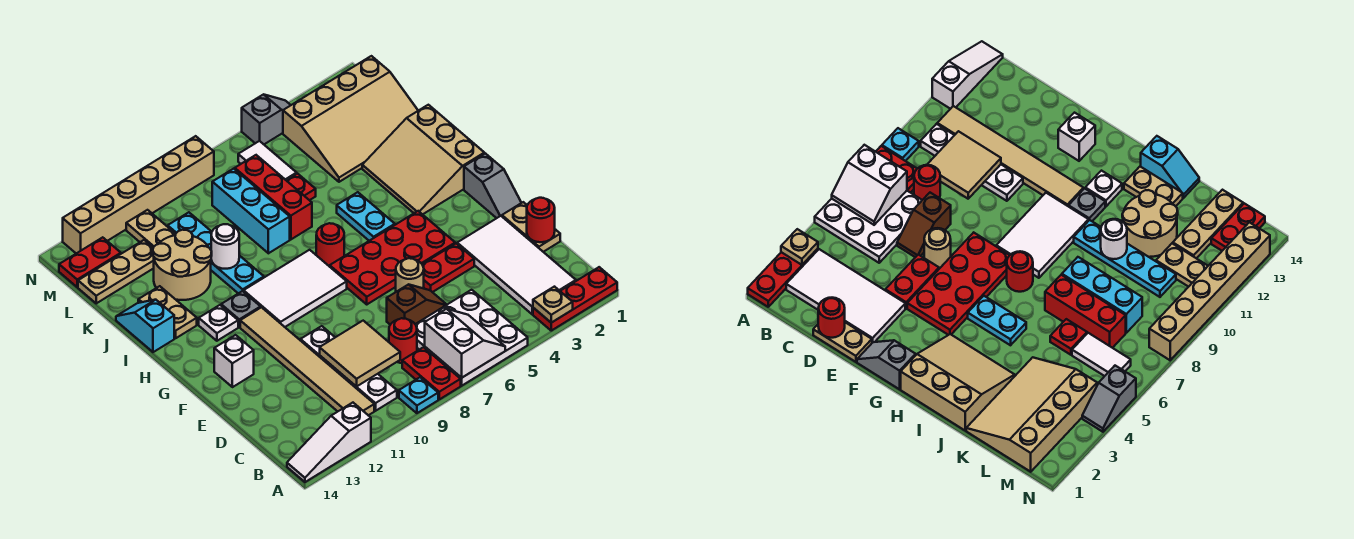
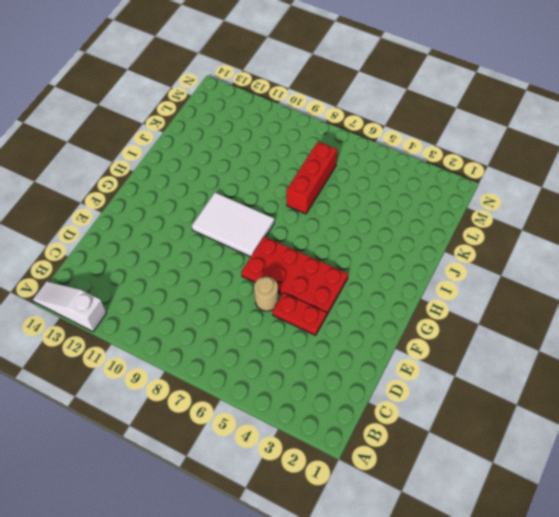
none -> red 1x3 plate [533,267,617,331]
none -> white 3x3 plate [415,290,528,386]
none -> red 1x2 plate [402,347,461,399]
none -> cyan 1x1 plate [399,377,438,413]

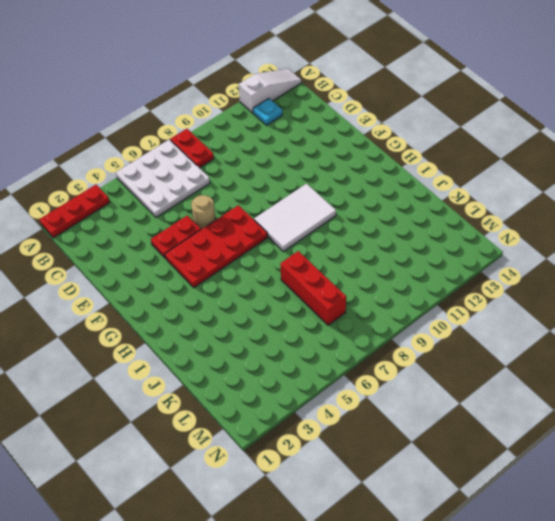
cyan 1x1 plate [253,99,282,125] -> cyan 1x1 plate moved to [399,377,438,413]
none -> white 2x4 tile [457,216,576,314]
none -> white 1x4 plate [301,326,397,411]
none -> tan 1x6 tile [240,307,374,415]
none -> red 1x1 round brick [389,318,417,363]

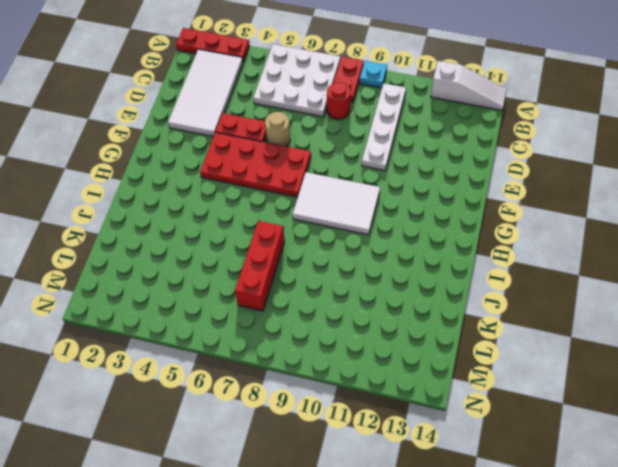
none -> tan 1x6 tile [240,307,374,415]
none -> tan 1x2 plate [502,202,560,252]
none -> brown 1x2 slope [387,284,447,325]
none -> grey 1x2 slope [464,153,521,218]

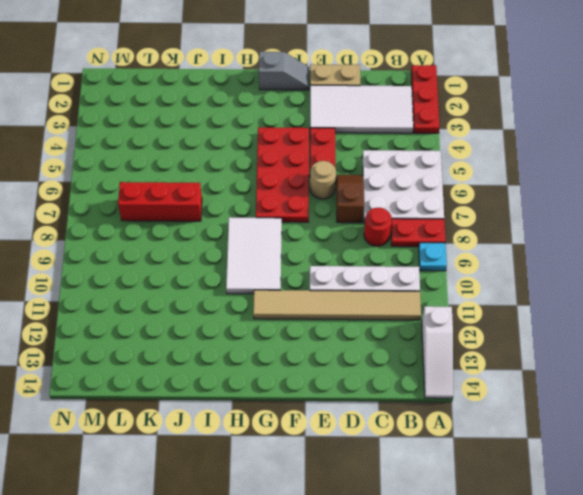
none -> white 1x1 brick [214,335,254,387]
none -> tan 3x3 slope [362,105,484,214]
none -> cyan 1x2 plate [337,192,395,241]
none -> red 1x1 round brick [316,223,344,267]

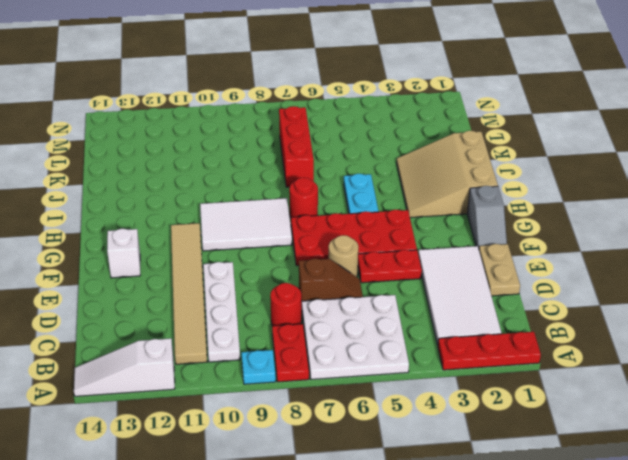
none -> grey 1x1 plate [221,291,261,327]
none -> white 1x1 plate [199,305,238,341]
none -> cyan 1x4 plate [168,212,264,293]
none -> tan 1x2 plate [138,286,197,338]

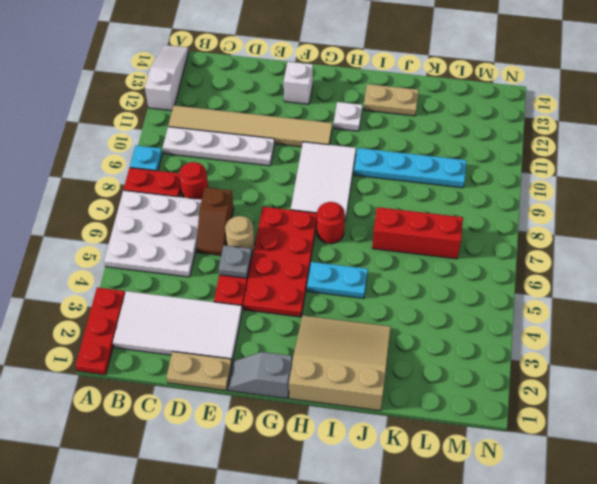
grey 1x1 plate [219,245,252,278] -> grey 1x1 plate moved to [221,291,261,327]
none -> cyan 1x2 slope [116,300,174,352]
none -> cyan 1x3 brick [212,169,290,253]
none -> tan 2x2 round brick [153,230,212,300]
none -> tan 3x4 slope [283,56,418,182]

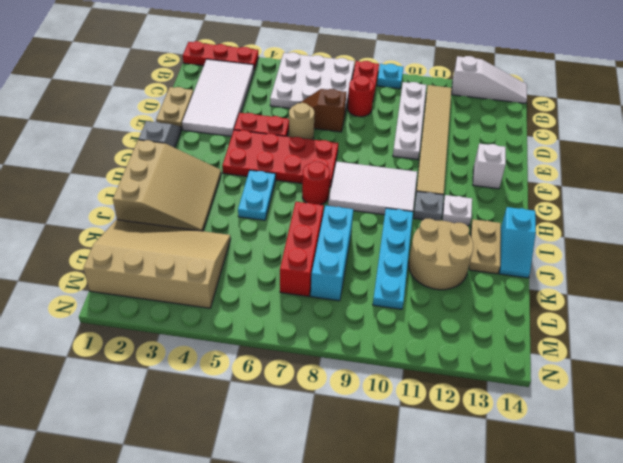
none -> red 1x1 plate [286,174,316,200]
none -> white 1x2 tile [238,141,297,180]
none -> tan 1x2 plate [126,210,176,247]
none -> tan 1x3 plate [78,240,154,303]

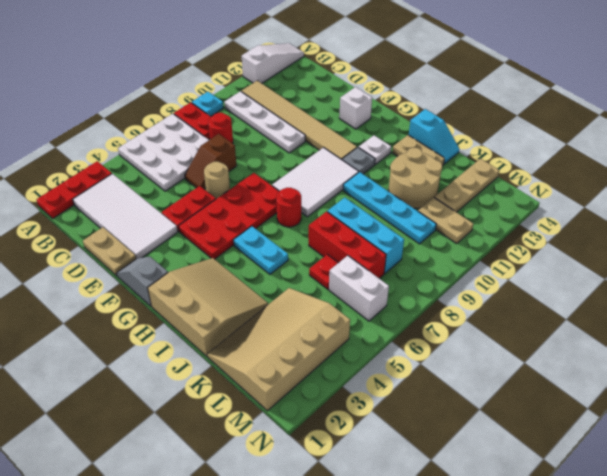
white 1x2 brick [329,256,389,321] -> white 1x2 tile [238,141,297,180]
none -> red 1x2 plate [59,237,121,287]
none -> grey 1x2 slope [242,94,291,144]
none -> tan 1x6 brick [63,136,214,253]
none -> tan 1x1 plate [533,287,573,323]

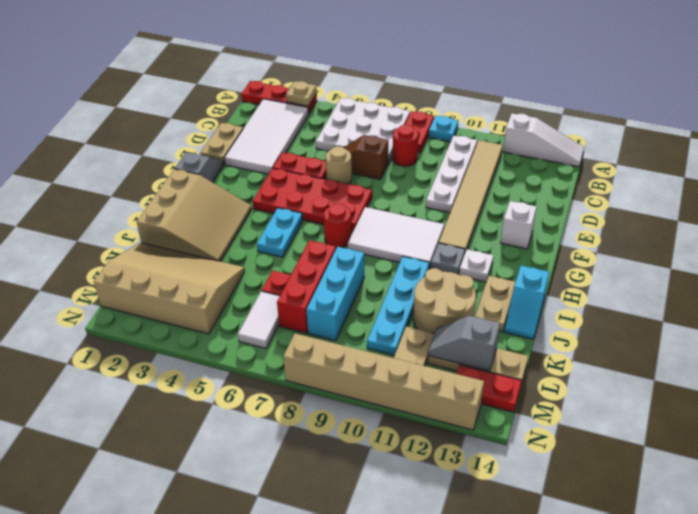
grey 1x2 slope [428,316,500,371] -> grey 1x2 slope moved to [242,94,291,144]
none -> white 2x2 slope [425,309,505,378]
none -> tan 2x2 tile [320,321,400,387]
none -> red 1x1 round brick [527,198,555,242]
none -> white 1x1 round brick [211,224,239,269]

